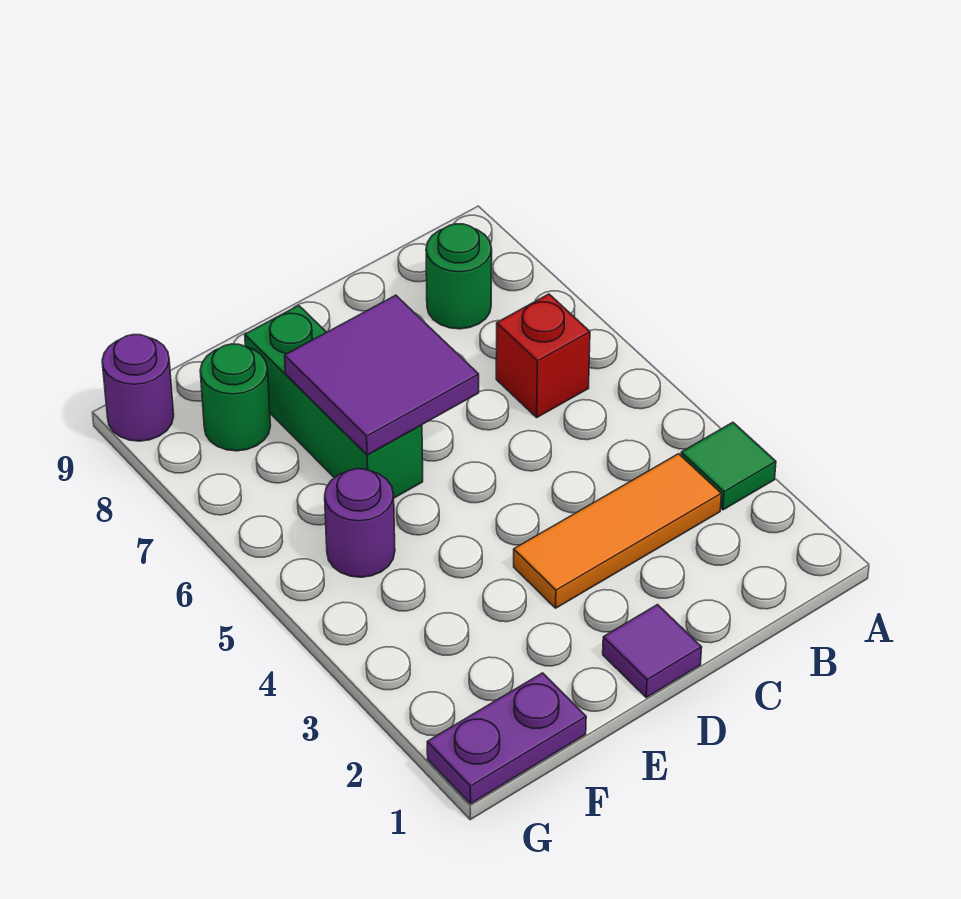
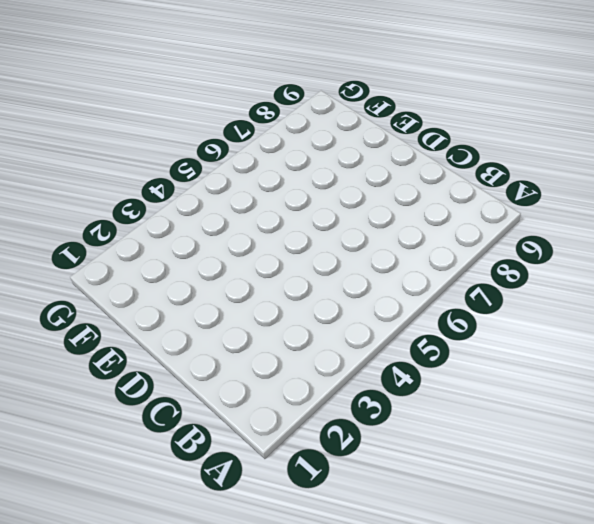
none -> green 1x1 tile [681,422,776,510]
none -> orange 1x3 tile [514,454,721,608]

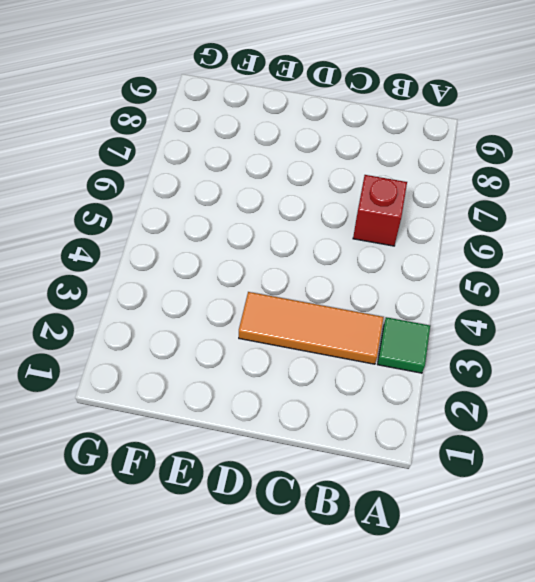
none -> green 1x1 round brick [426,224,492,329]
none -> purple 1x1 tile [603,605,702,697]

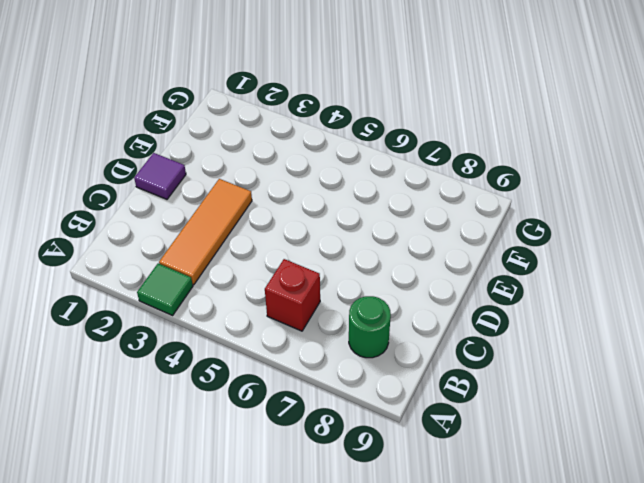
none -> green 1x3 brick [245,306,423,498]
none -> purple 1x2 plate [427,673,586,804]

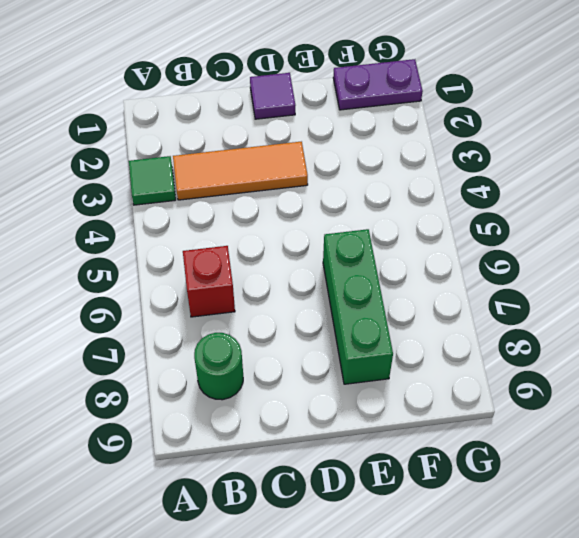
none -> purple 1x1 round brick [325,469,395,577]
none -> green 1x1 round brick [200,344,271,451]

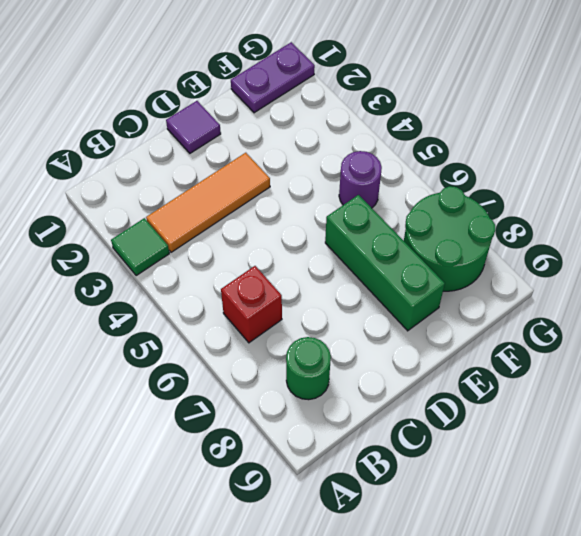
green 2x2 round brick [404,186,495,291] -> green 1x1 round brick [200,344,271,451]
none -> purple 1x1 round brick [102,335,174,441]
none -> purple 2x2 tile [285,295,479,455]

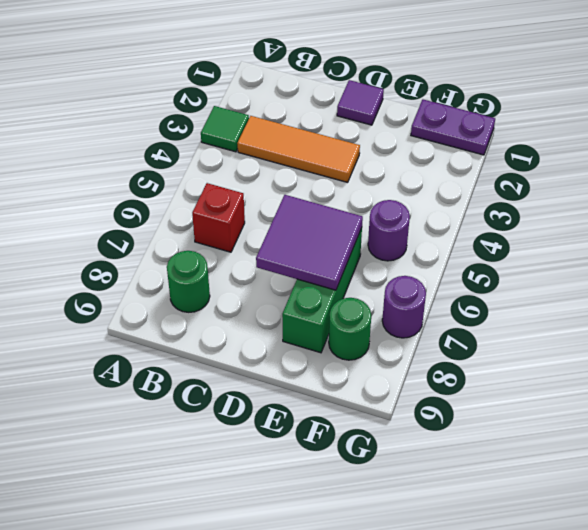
purple 1x1 round brick [382,276,426,338] -> purple 1x1 round brick moved to [102,335,174,441]

